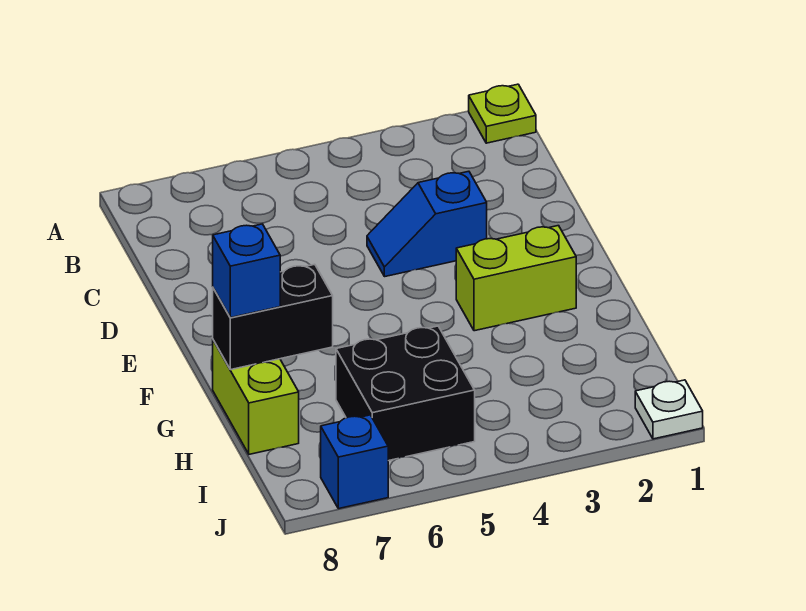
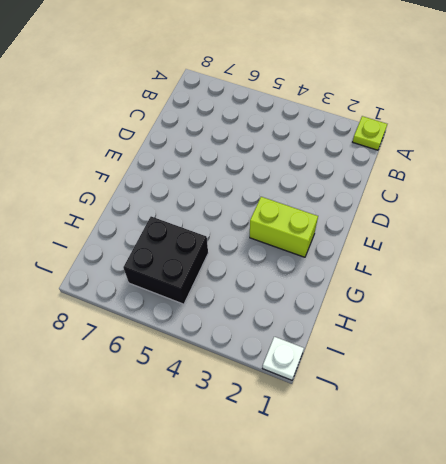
none -> blue 1x2 slope [367,171,487,277]
none -> lime 1x2 brick [213,340,299,454]

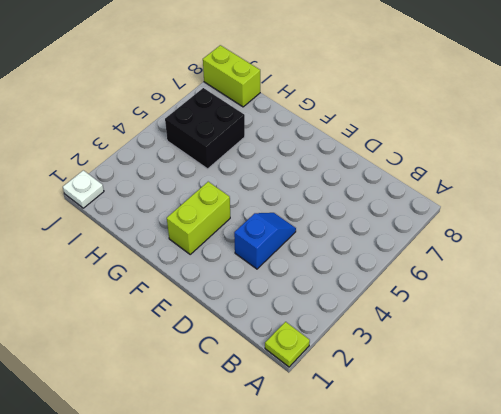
lime 1x2 brick [203,45,260,107] -> lime 1x2 brick moved to [213,340,299,454]
none -> blue 1x1 brick [321,415,388,509]
none -> black 1x2 brick [213,264,333,370]

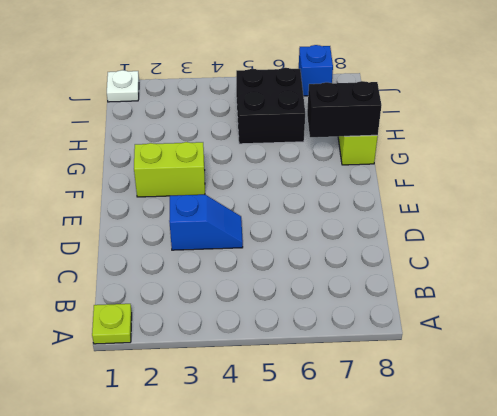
none -> blue 1x1 brick [213,224,280,318]

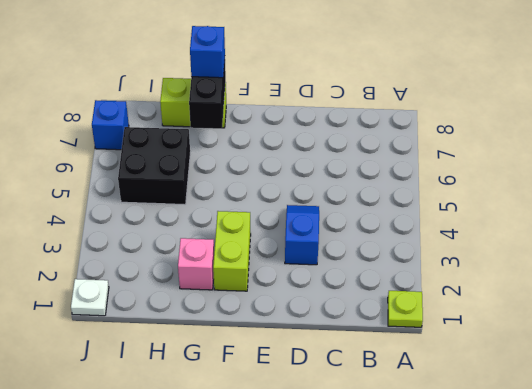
pink 1x1 brick [178,238,214,290] -> none

